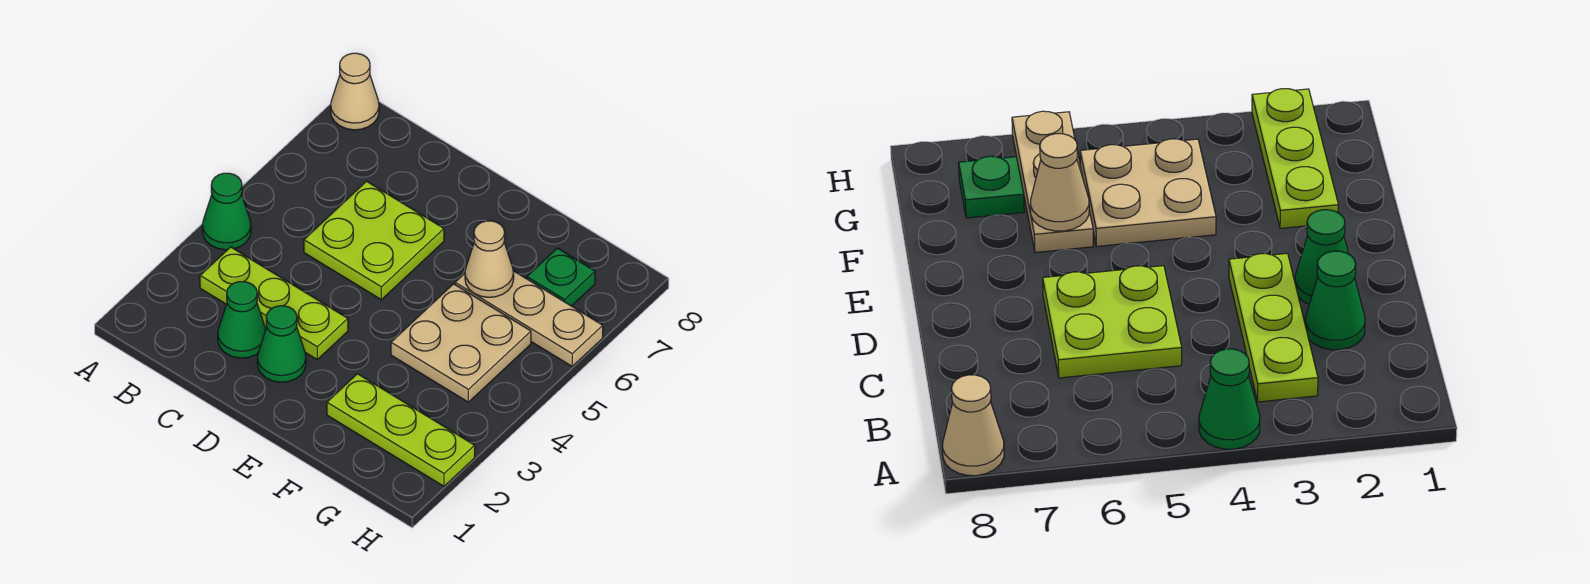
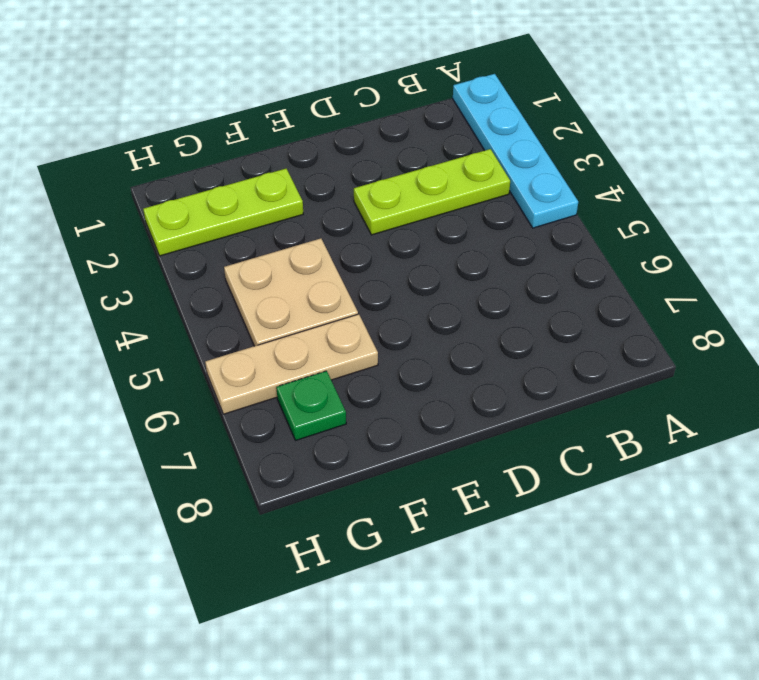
cyan 1x4 plate [453,74,578,228] -> green 1x1 cone [202,173,251,250]
none -> tan 1x1 cone [331,53,379,130]
none -> green 1x1 cone [218,282,266,358]

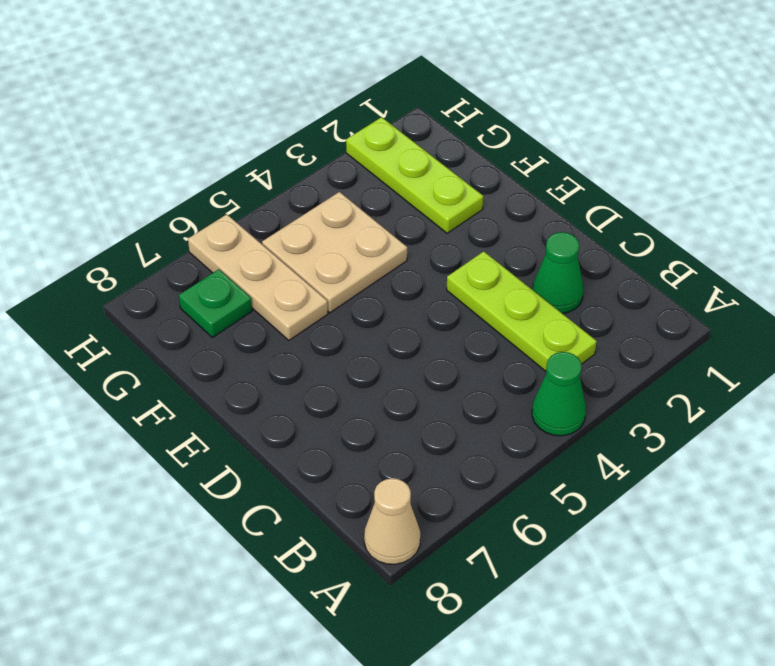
none -> lime 2x2 plate [304,181,444,300]
none -> green 1x1 cone [257,306,306,382]

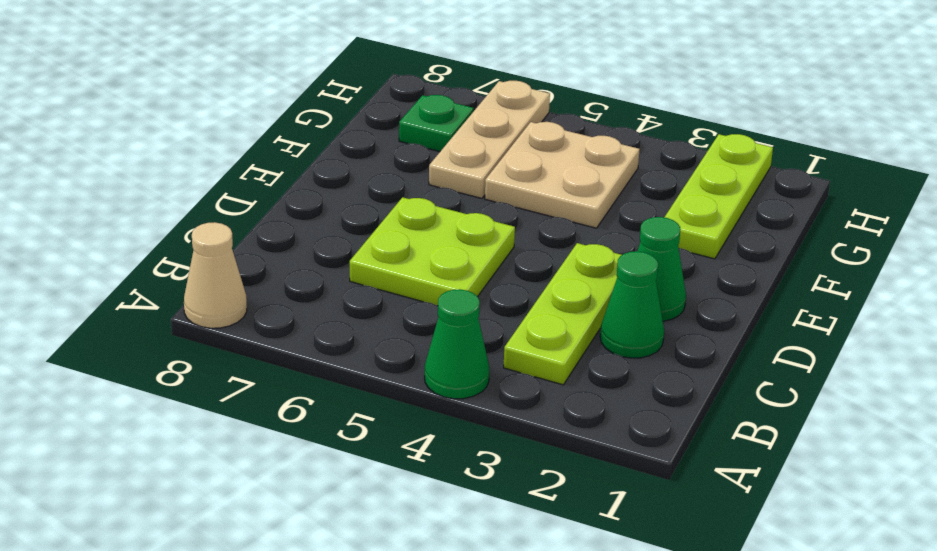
none -> tan 1x1 cone [465,221,514,297]

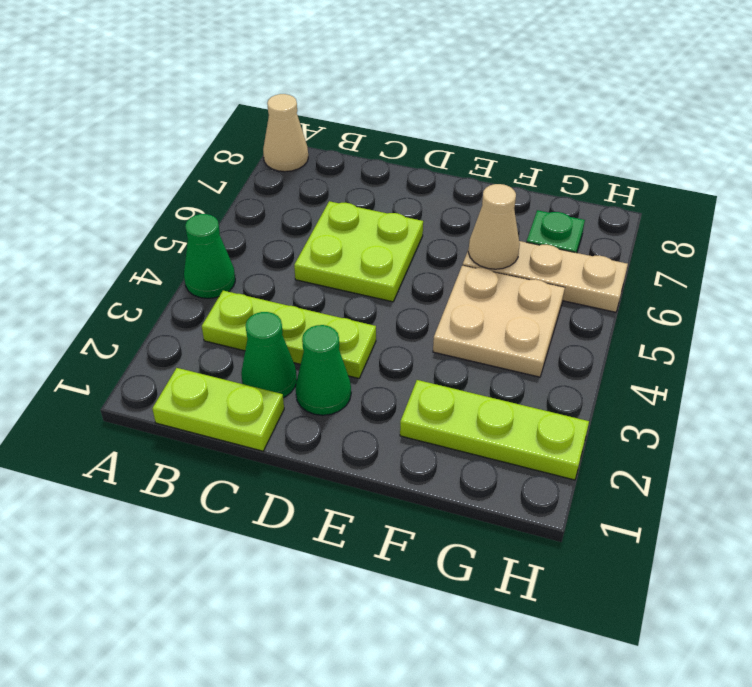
lime 1x2 plate [152,368,284,451] -> none

